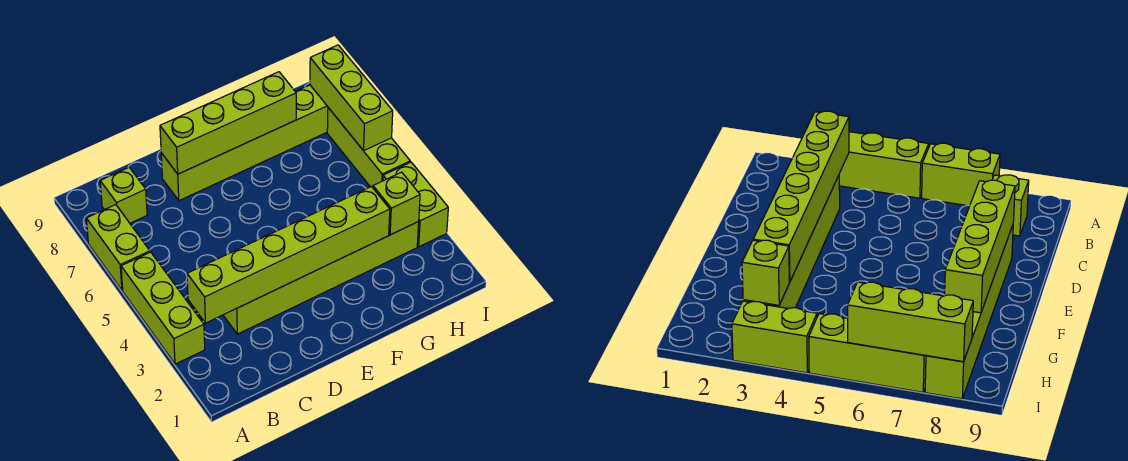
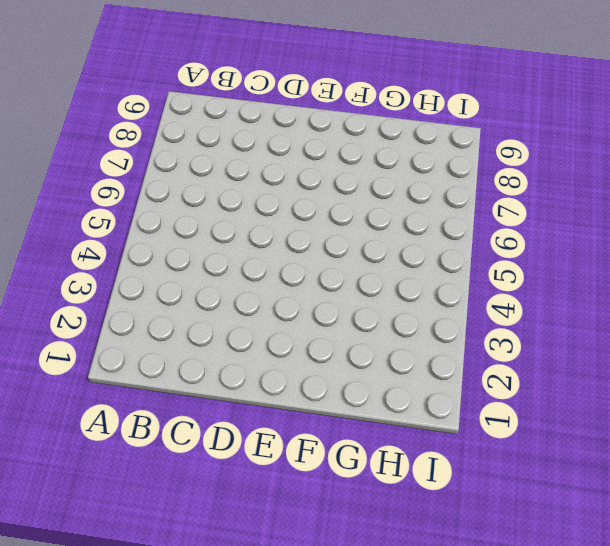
none -> lime 1x3 brick [121,252,205,364]
none -> lime 1x2 brick [86,205,150,290]

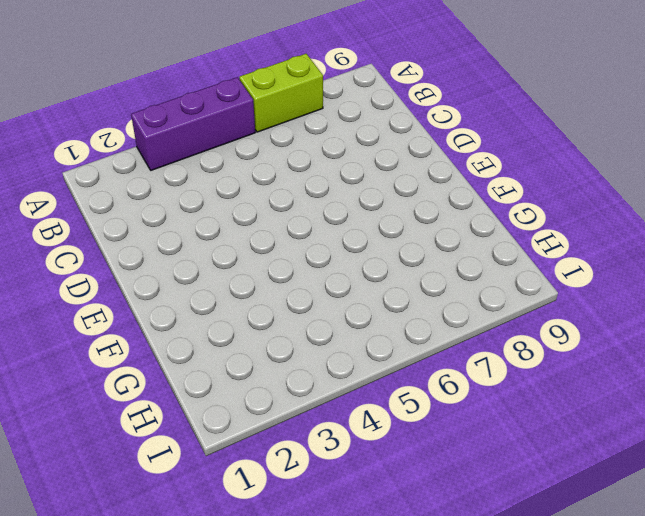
purple 1x3 brick [131,77,255,170] -> lime 1x3 brick [121,252,205,364]
none -> lime 1x1 brick [100,167,147,223]
none -> lime 1x6 brick [223,222,419,334]

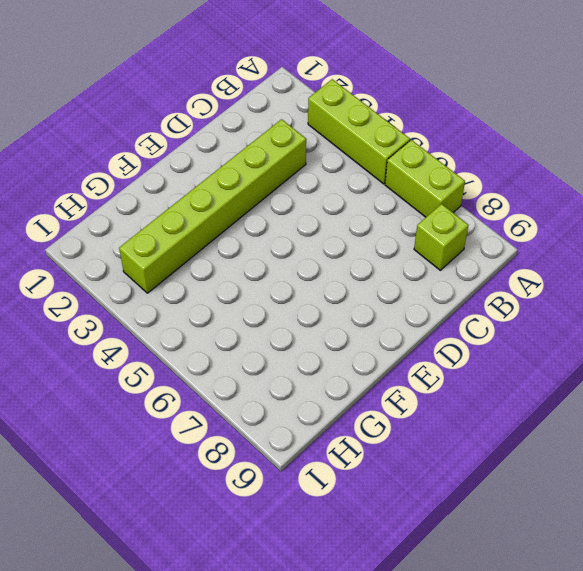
none -> lime 1x6 brick [161,85,328,201]
none -> lime 1x2 brick [383,162,448,247]

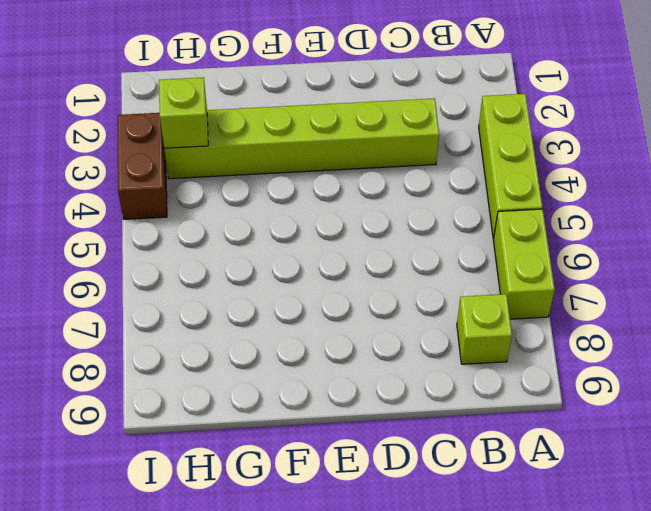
brown 1x2 brick [118,113,167,219] -> lime 1x2 brick [383,162,448,247]
none -> lime 1x6 brick [161,85,328,201]
none -> lime 1x3 brick [327,108,410,187]

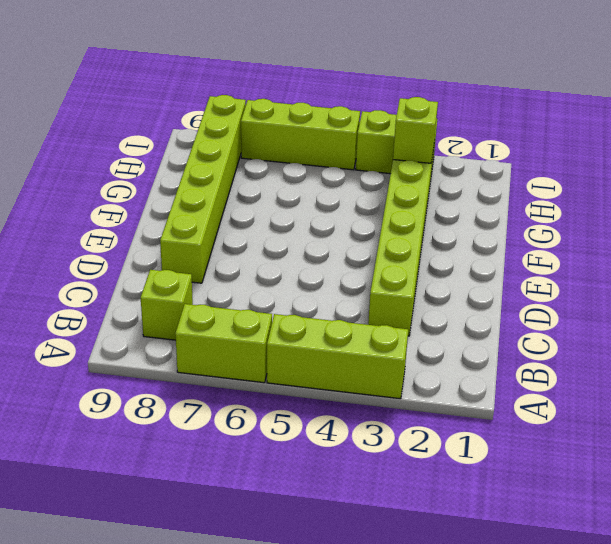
none -> lime 1x6 brick [187,187,390,323]
none -> lime 1x4 brick [160,72,296,174]

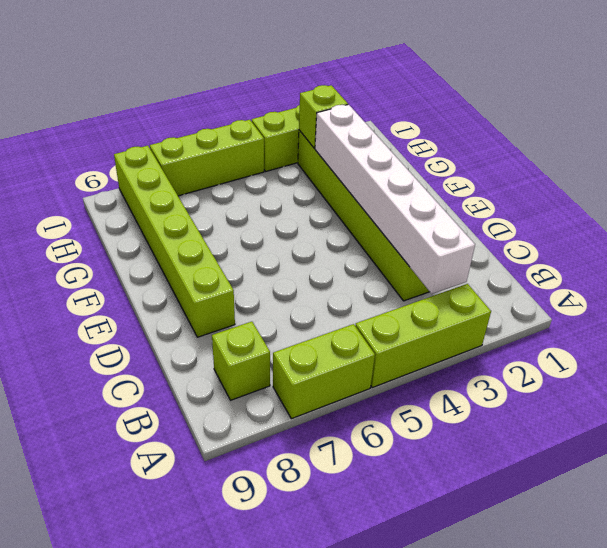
white 1x6 brick [315,105,475,294] -> lime 1x6 brick [187,187,390,323]
none -> lime 1x4 brick [160,72,296,174]
none -> lime 1x3 brick [310,45,393,151]

